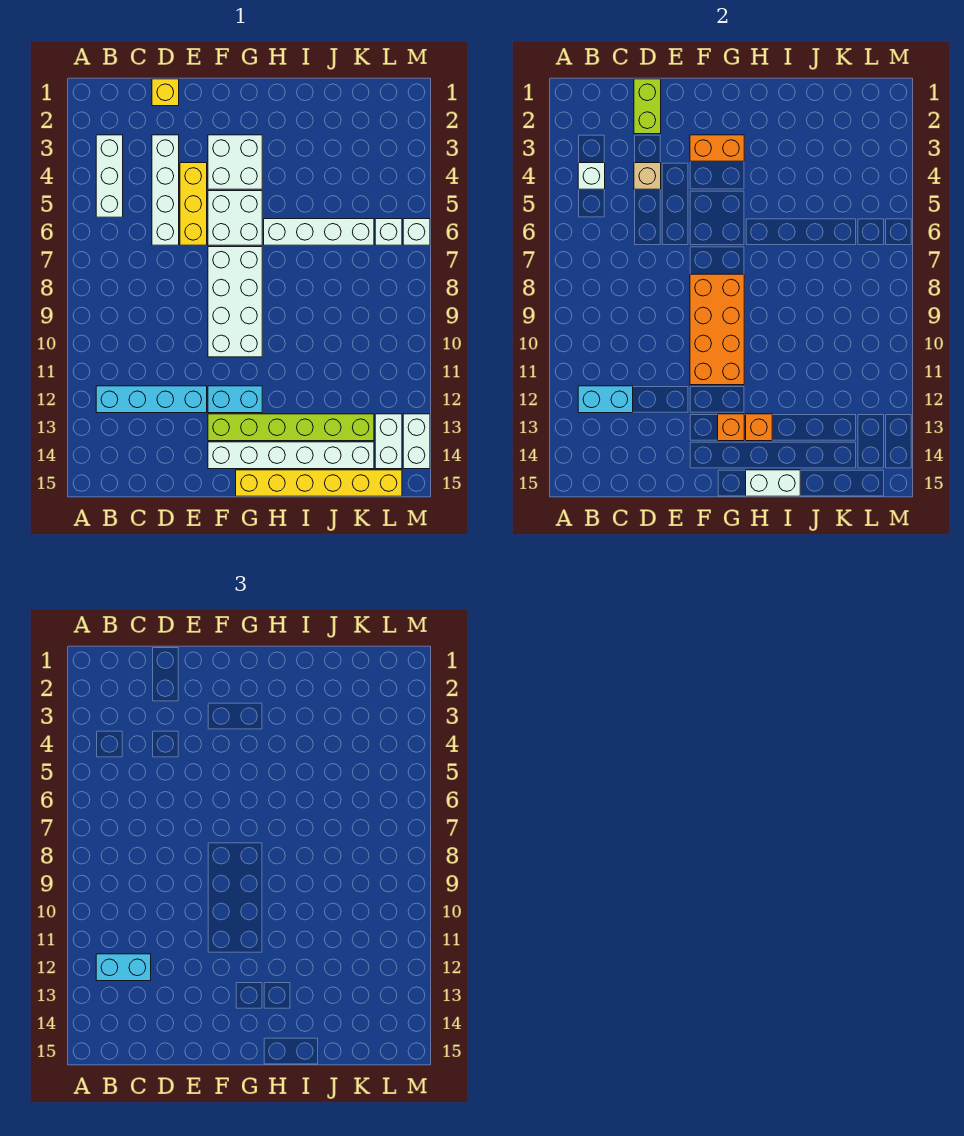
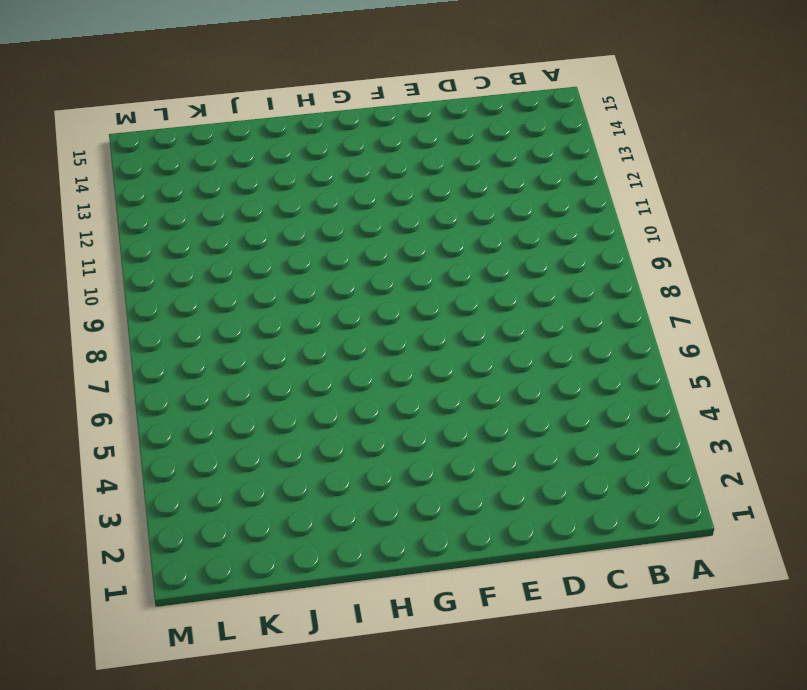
none -> white 1x3 brick [96,135,123,217]
none -> cyan 1x4 brick [96,386,207,413]
none -> yellow 1x1 brick [152,79,179,106]

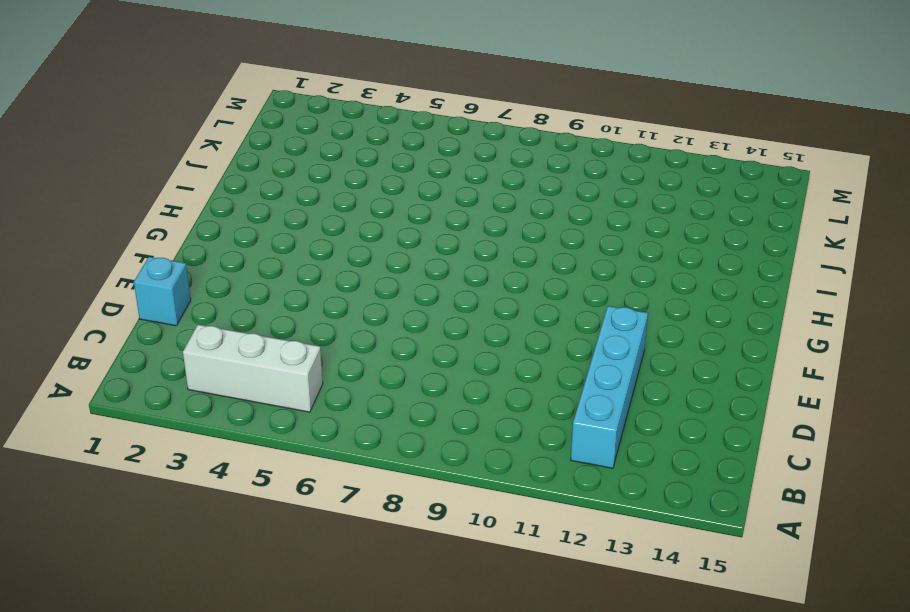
cyan 1x1 brick [134,257,191,326] -> yellow 1x1 brick [152,79,179,106]
none -> white 1x4 brick [152,135,179,245]
none -> yellow 1x3 brick [180,163,207,245]
none -> white 2x2 brick [208,135,262,189]

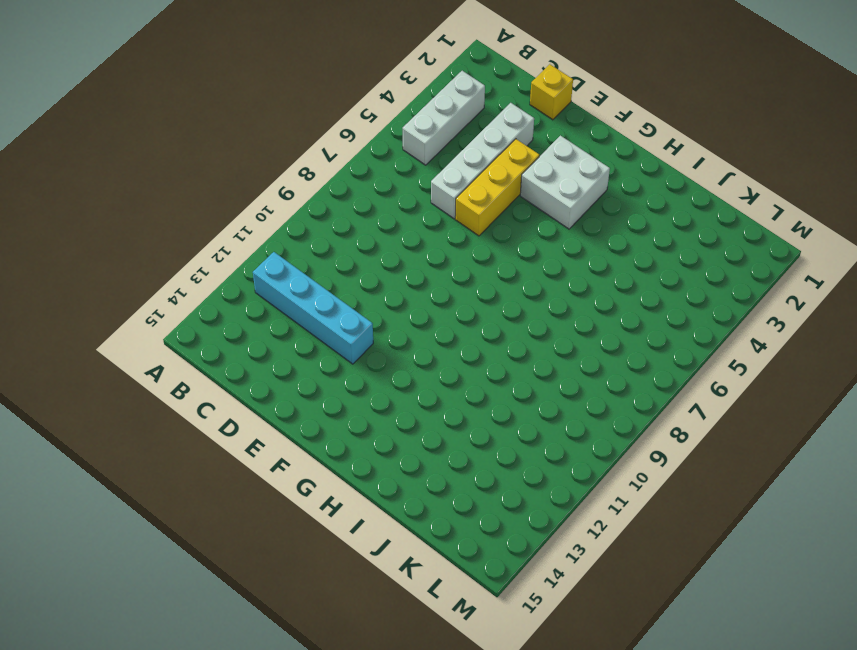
none -> white 2x2 brick [208,191,262,245]
none -> white 2x4 brick [208,247,262,357]
none -> cyan 1x2 brick [208,386,262,413]

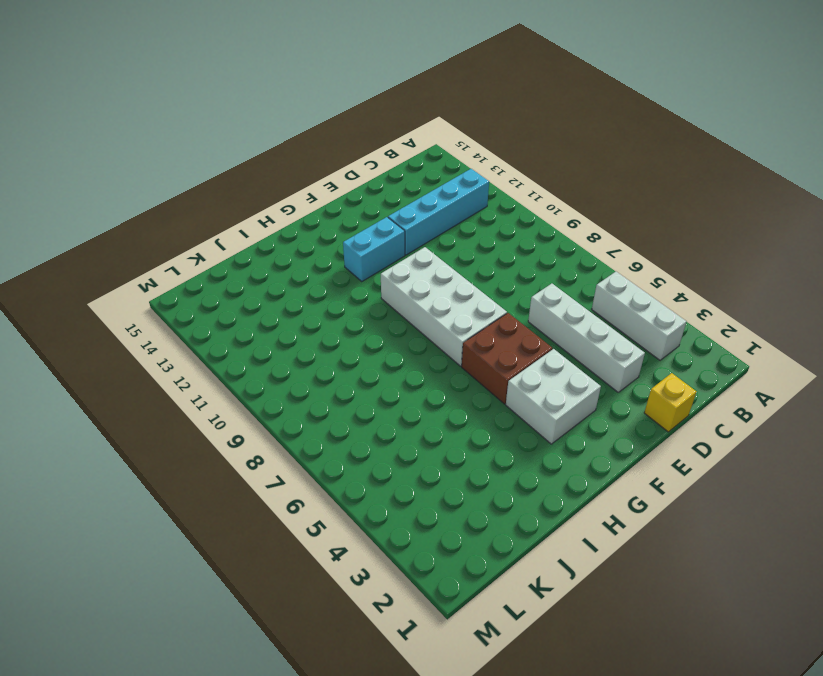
brown 2x2 brick [462,313,552,404] -> white 2x2 brick [208,191,262,245]
none -> yellow 1x3 brick [180,163,207,245]
none -> lime 1x6 brick [208,414,374,441]
none -> white 1x6 brick [208,442,374,469]

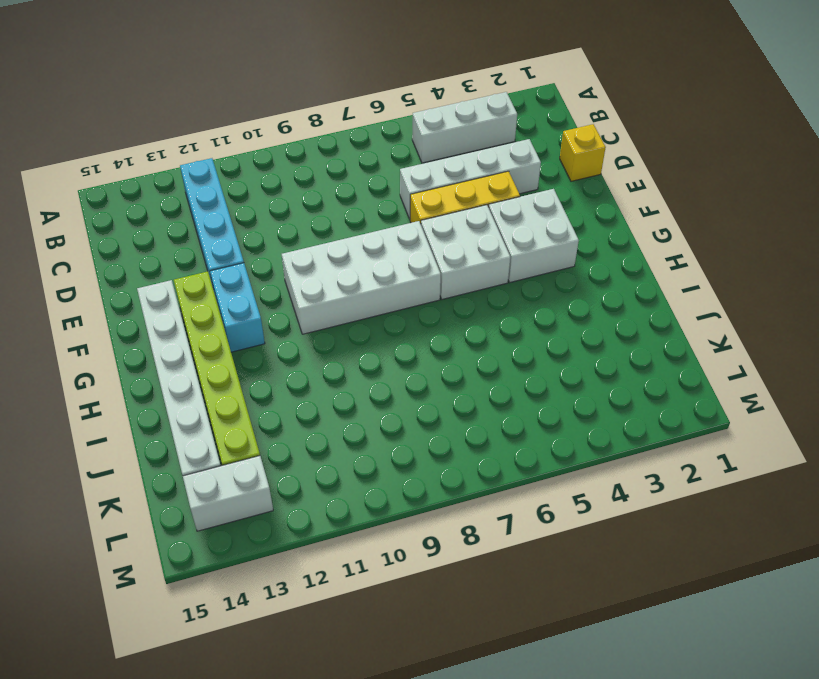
none -> yellow 1x6 brick [236,470,402,496]
none -> white 1x4 brick [264,219,374,245]
none -> white 1x1 brick [375,219,402,245]

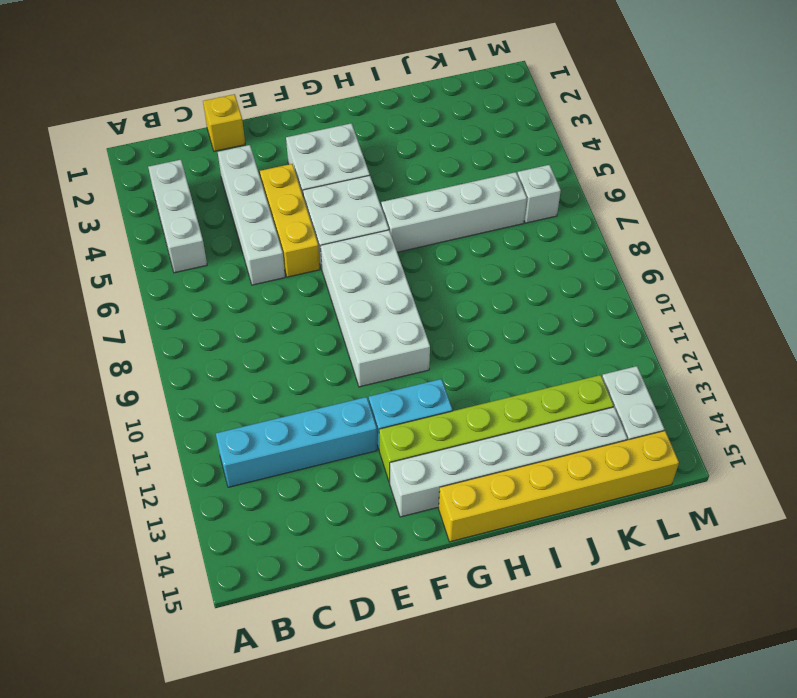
none -> white 1x1 brick [403,219,430,245]
none -> white 1x2 brick [403,414,430,469]
none -> white 1x1 brick [578,163,605,189]

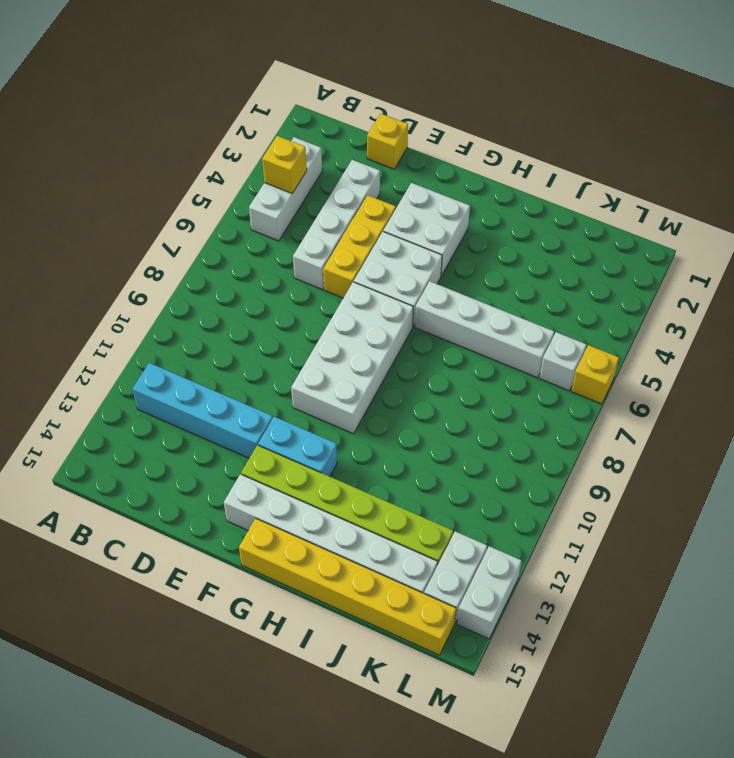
yellow 1x1 brick [262,136,307,193] -> white 1x1 brick [578,163,605,189]
yellow 1x1 brick [571,345,619,404] -> white 1x1 brick [403,219,430,245]
none -> cyan 1x2 brick [578,386,633,413]
none -> lime 1x2 brick [634,79,661,134]
none -> tan 1x1 brick [634,163,661,189]

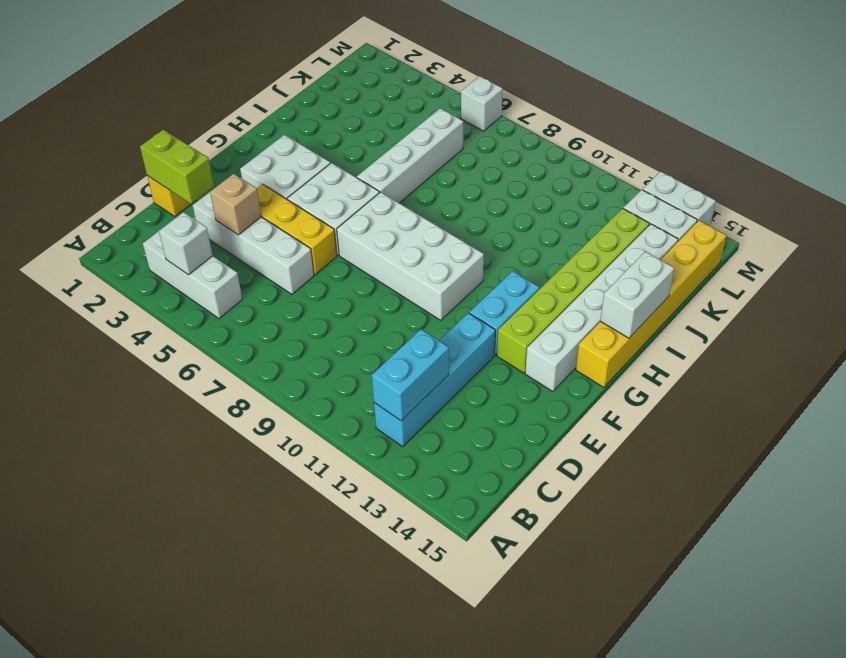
none -> white 1x1 brick [375,219,402,245]
none -> orange 1x2 brick [690,135,744,161]
none -> orange 2x4 brick [690,274,744,385]

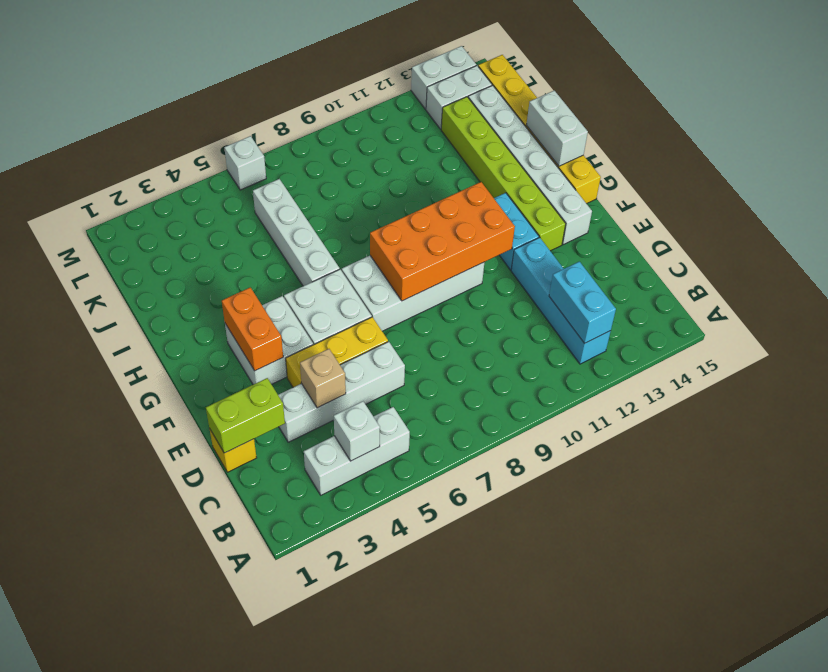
none -> white 1x1 brick [375,219,402,245]
none -> orange 1x1 brick [718,414,744,441]
none -> orange 1x1 brick [746,414,772,441]

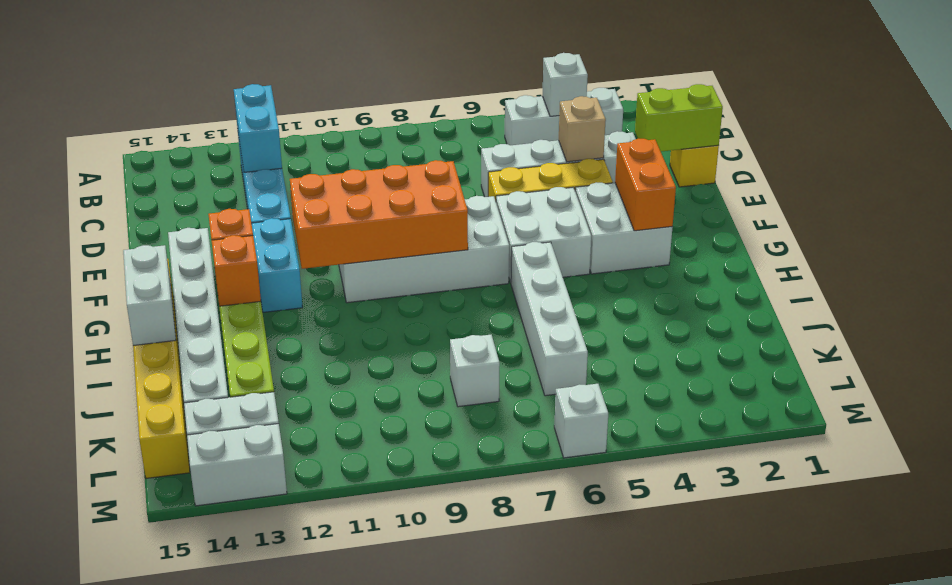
white 1x1 brick [450,335,500,407] -> white 1x1 brick moved to [375,219,402,245]
none -> cyan 1x2 brick [96,954,151,981]

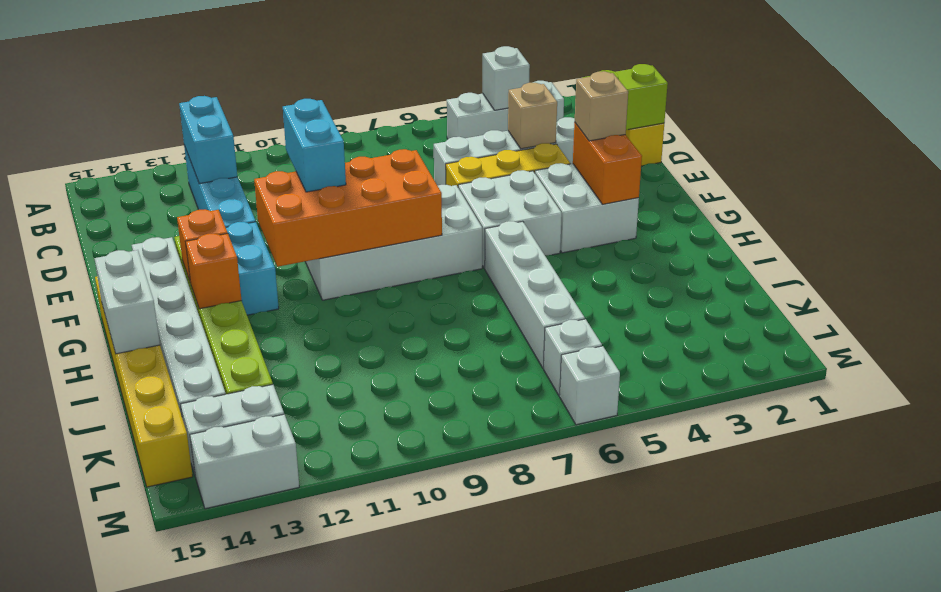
cyan 1x2 brick [283,99,346,192] -> cyan 1x2 brick moved to [96,954,151,981]
tan 1x1 brick [575,71,628,141] -> none

